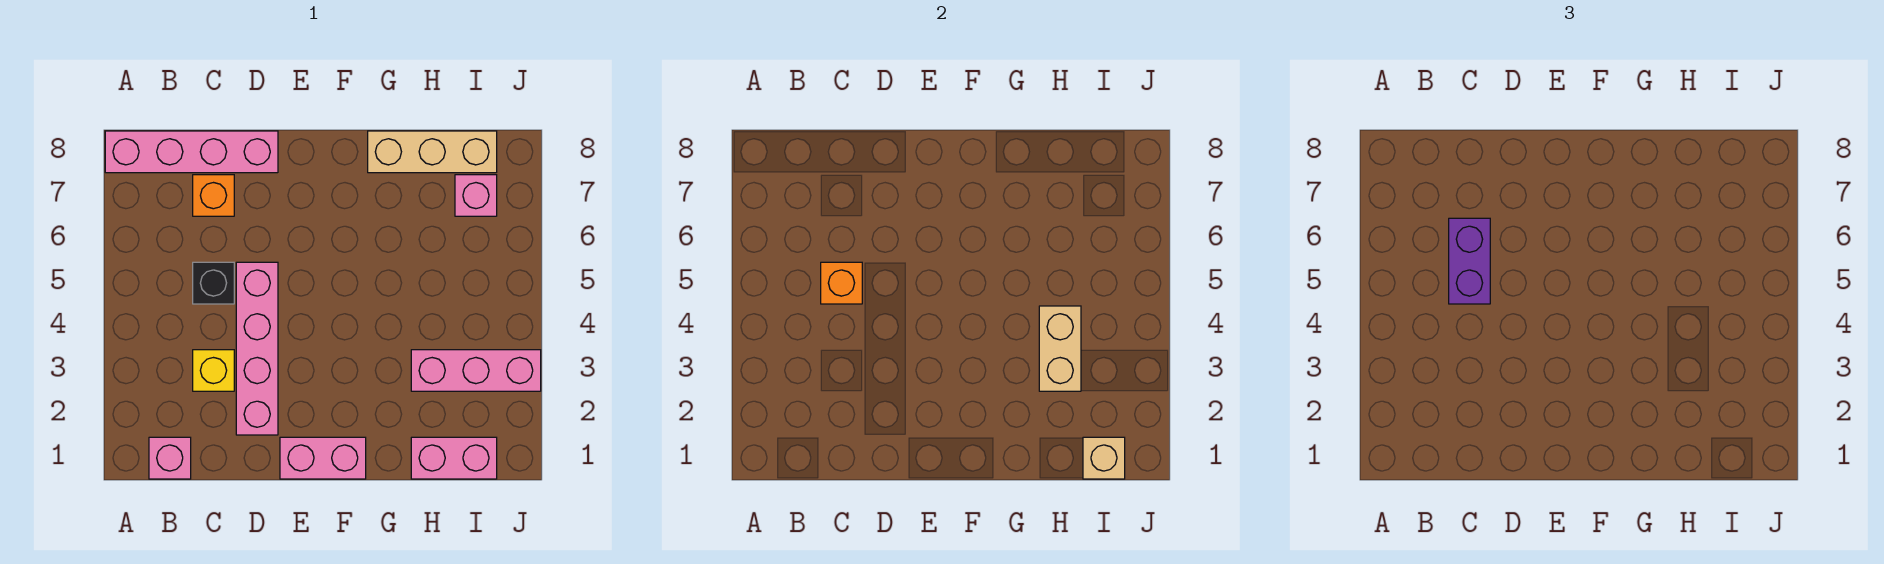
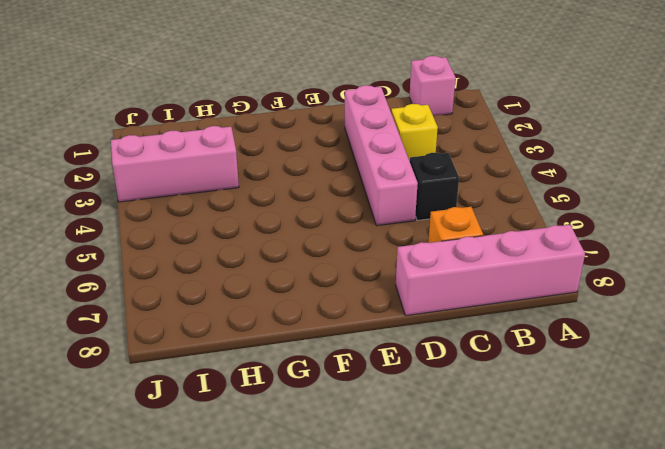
none -> pink 1x2 brick [280,437,366,479]
none -> tan 1x3 brick [368,131,497,173]
none -> pink 1x2 brick [411,437,497,479]

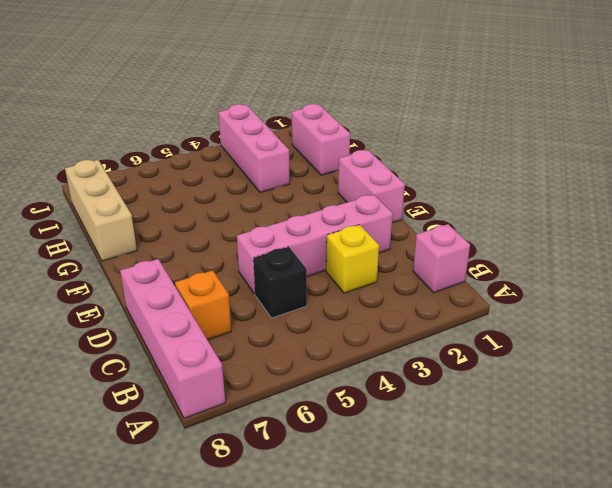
none -> pink 1x1 brick [455,175,497,216]
none -> orange 1x1 brick [821,262,862,304]
none -> tan 1x2 brick [1039,306,1081,391]

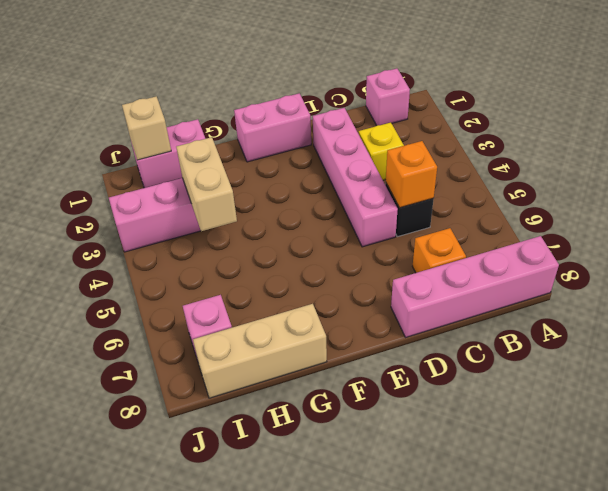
none -> purple 1x2 brick [1449,218,1490,304]

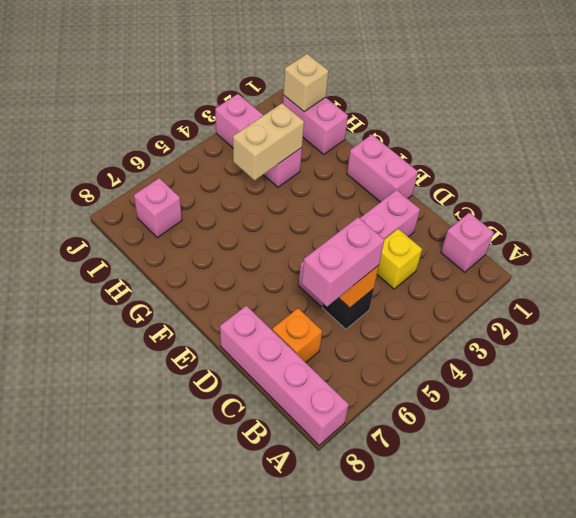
pink 1x2 brick [302,217,384,306] -> purple 1x2 brick [1449,218,1490,304]
none -> tan 1x3 brick [368,131,497,173]

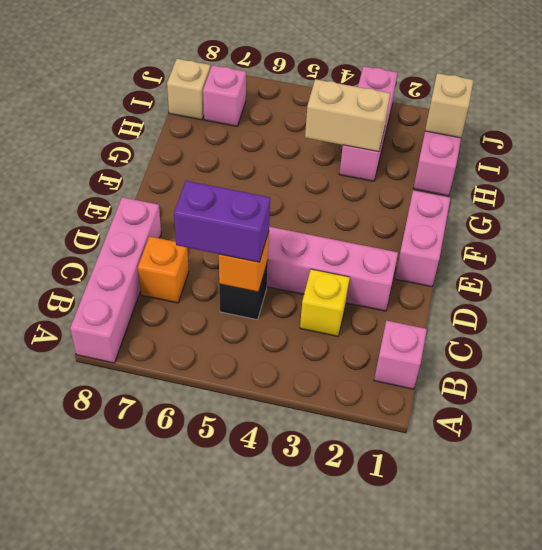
tan 1x1 brick [167,59,211,120] -> tan 1x3 brick [368,131,497,173]

